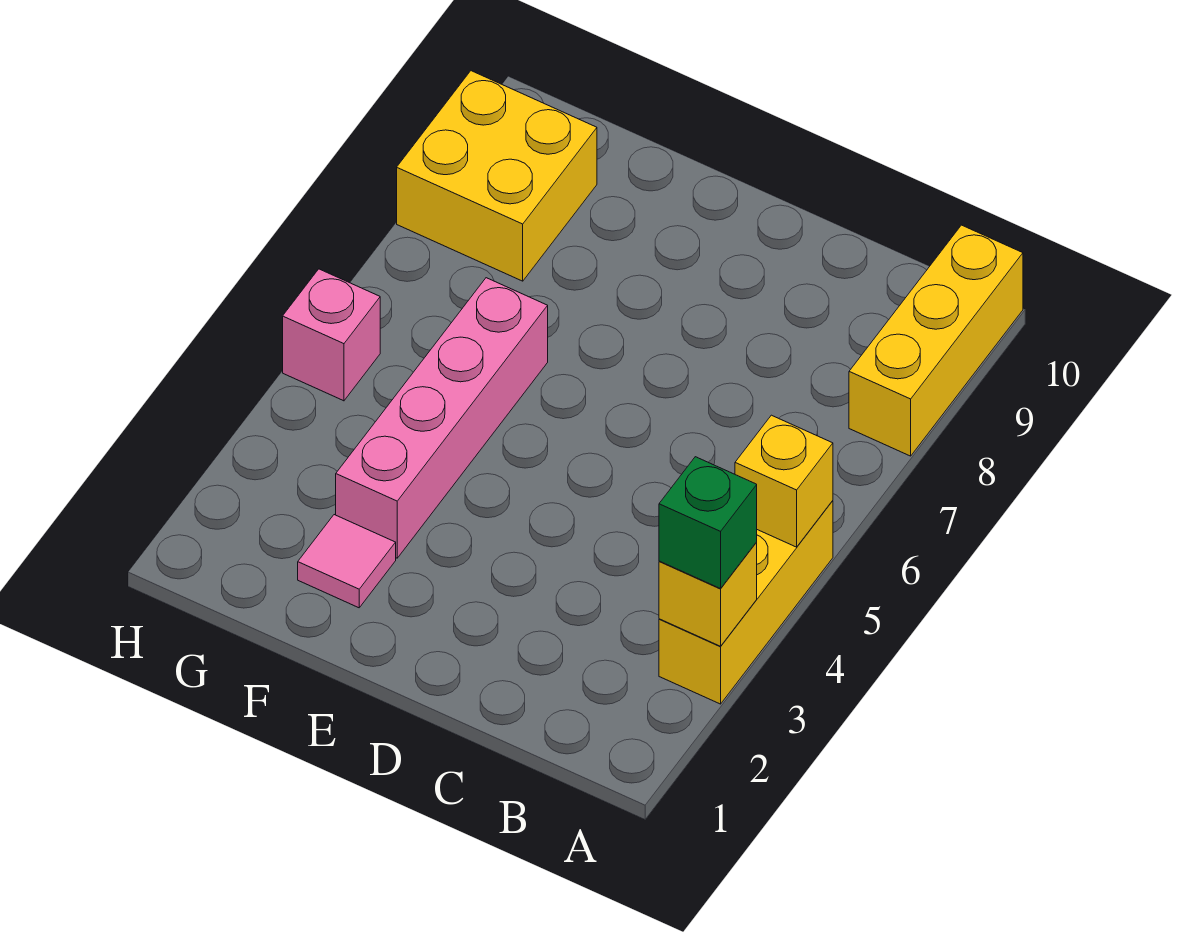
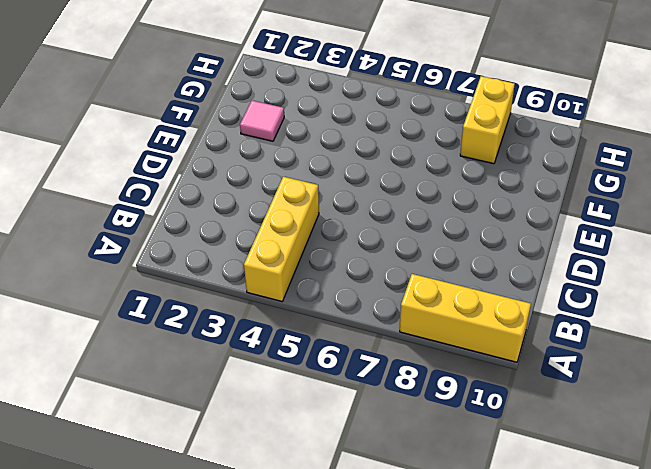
yellow 1x3 brick [244,177,319,301] -> yellow 1x3 brick turned to [659,501,833,704]
yellow 1x2 brick [460,76,515,164] -> yellow 2x2 brick [397,71,597,281]
none -> pink 1x4 brick [336,278,548,558]
none -> pink 1x1 brick [283,269,380,401]

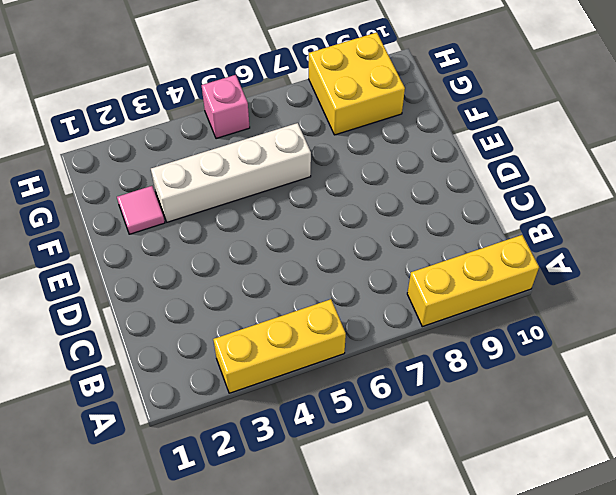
white 1x4 brick [151,123,311,222] -> pink 1x4 brick [336,278,548,558]
none -> yellow 1x1 brick [659,543,757,646]
none -> yellow 1x1 brick [735,415,833,547]

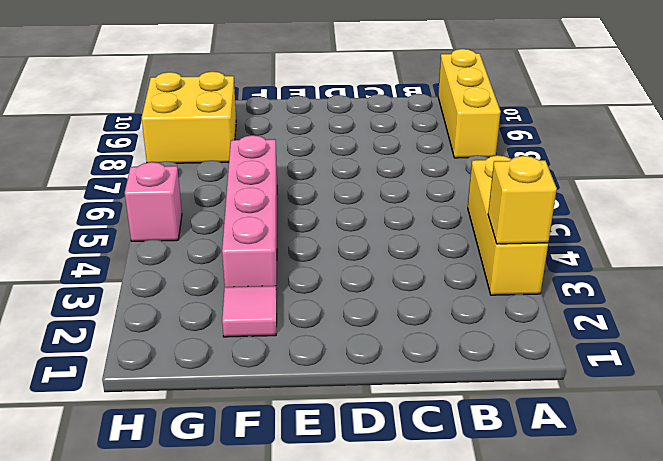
none -> yellow 1x1 brick [735,415,833,547]
none -> green 1x1 brick [659,457,757,589]

